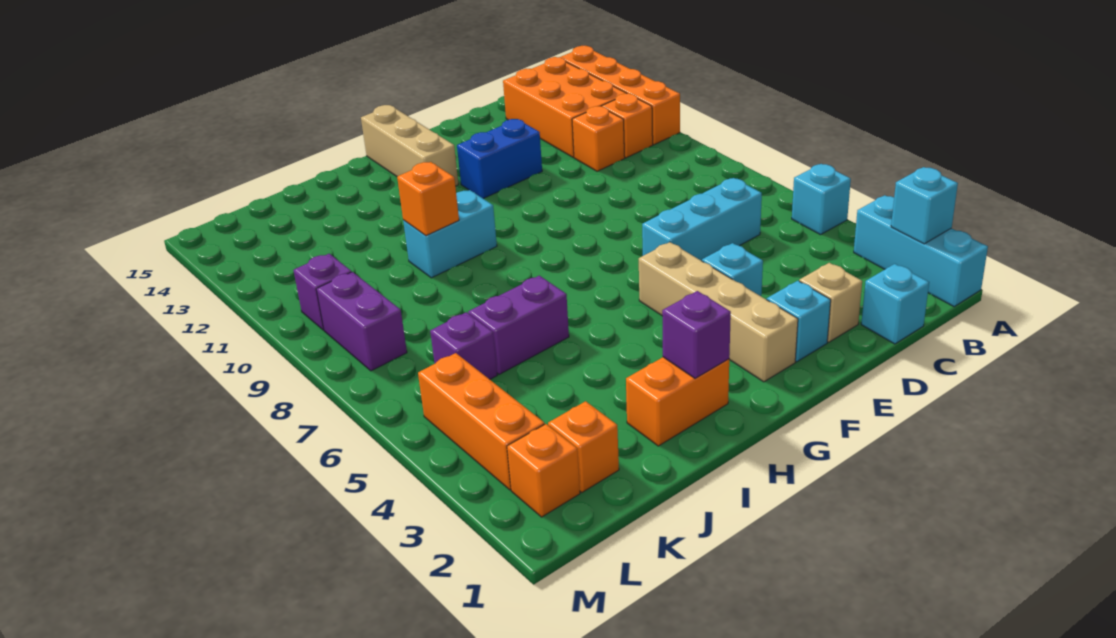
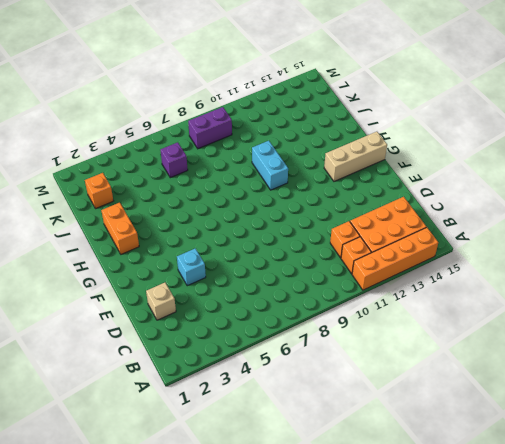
none -> cyan 1x3 brick [854,195,988,307]
none -> cyan 1x1 brick [792,164,851,235]
none -> cyan 1x1 brick [861,264,929,344]

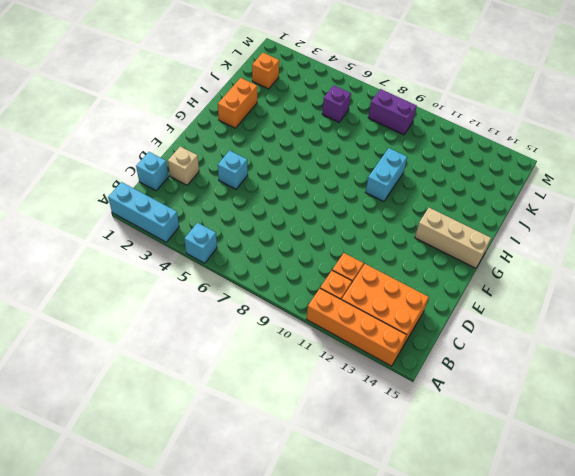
none -> cyan 1x3 brick [642,178,762,261]
none -> cyan 1x1 brick [767,281,831,362]
none -> blue 1x2 brick [457,119,542,199]

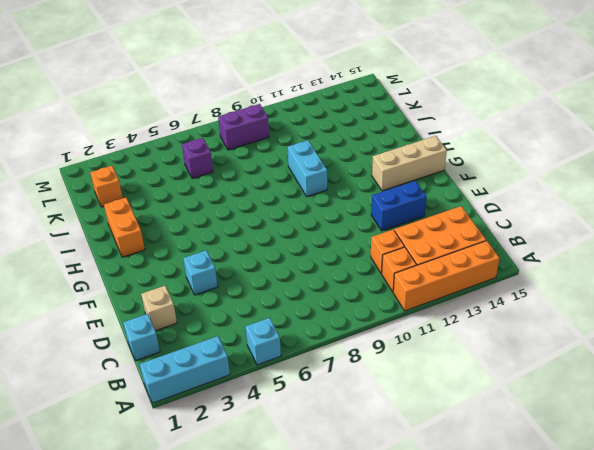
blue 1x2 brick [371,181,426,231] -> blue 1x2 brick turned to [457,119,542,199]
none -> cyan 1x3 brick [642,178,762,261]
none -> cyan 1x1 brick [767,281,831,362]
none -> tan 1x4 brick [639,242,798,382]

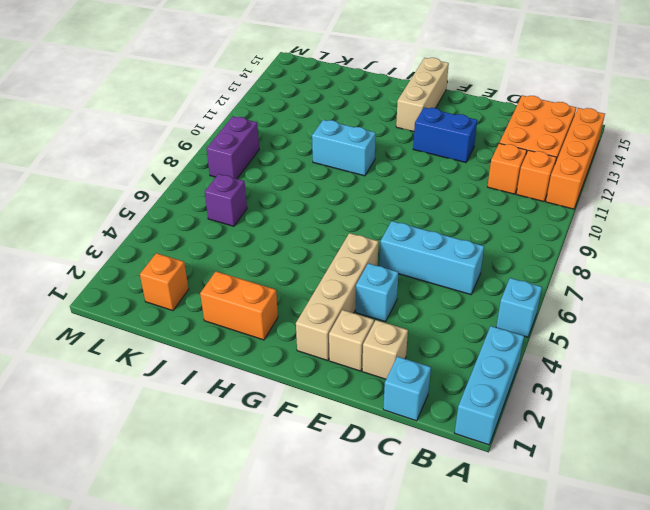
tan 1x1 brick [329,310,374,371] -> cyan 1x1 brick [767,281,831,362]
none -> purple 1x2 brick [468,276,569,374]
none -> orange 1x1 brick [507,424,580,517]
none -> orange 1x3 brick [418,353,545,490]

